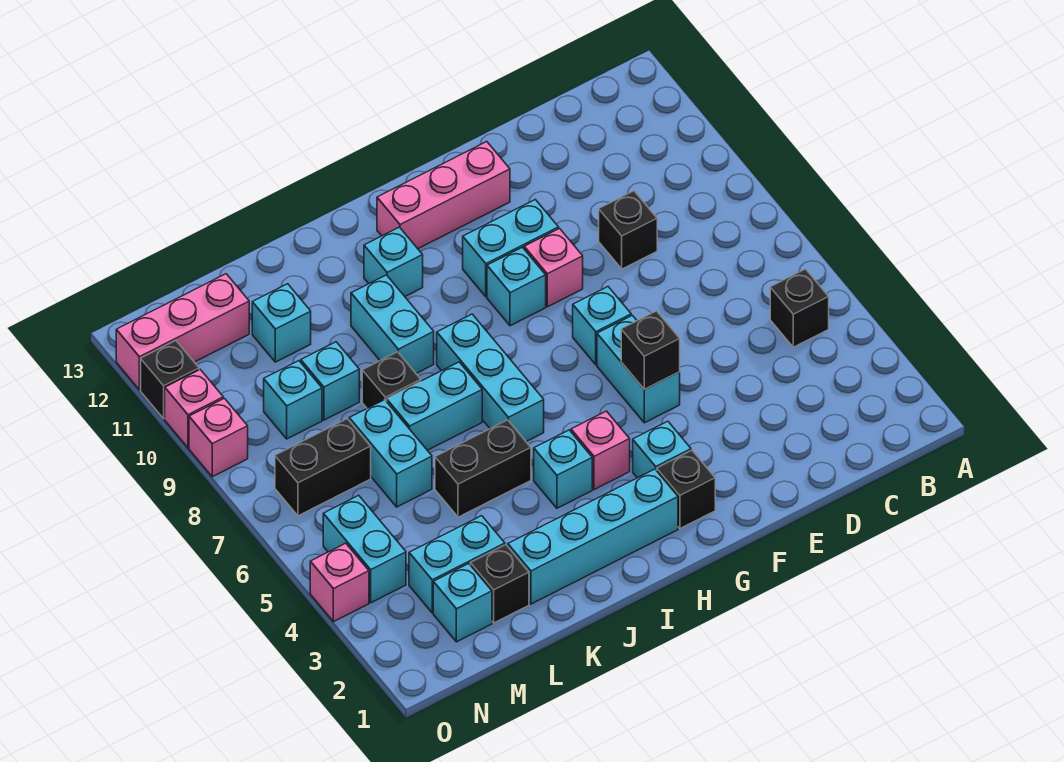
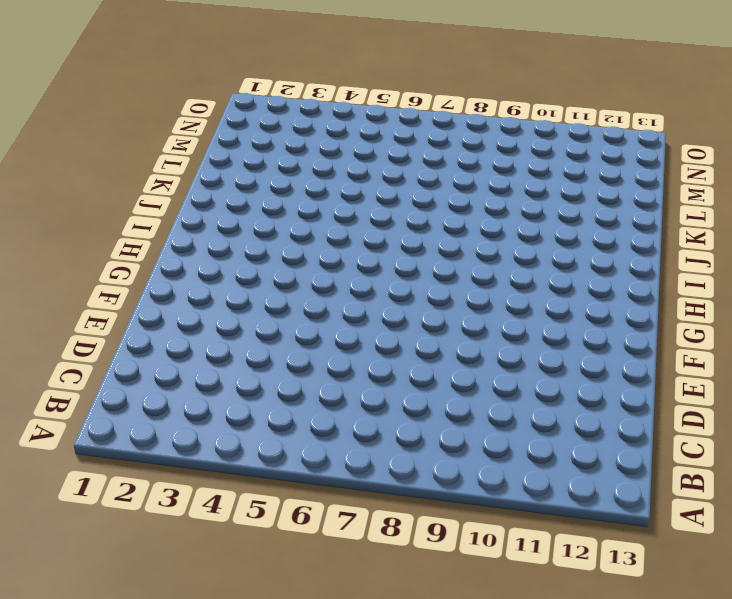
none -> black 1x1 brick [770,269,829,347]
none -> black 1x1 brick [599,191,657,269]
none -> cyan 1x2 brick [597,315,680,423]
none -> cyan 1x1 brick [573,287,631,365]

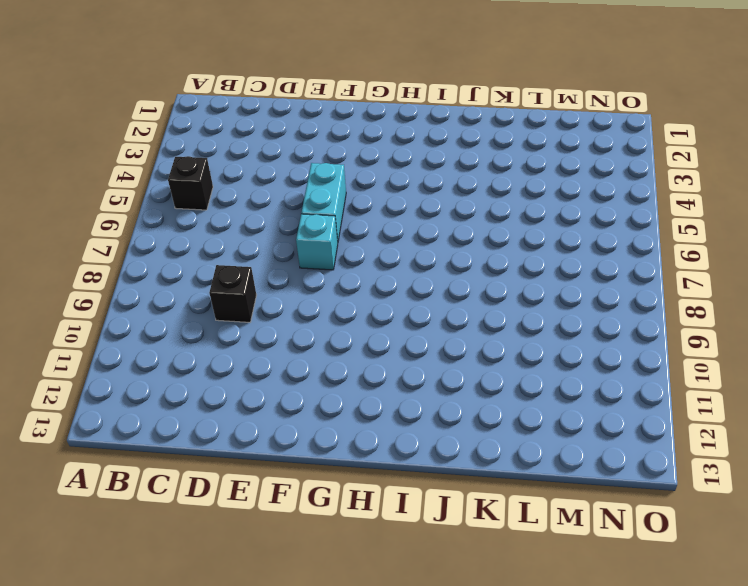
none -> pink 1x1 brick [524,229,583,307]
none -> cyan 1x2 brick [463,200,559,297]
none -> pink 1x3 brick [377,142,510,249]
none -> black 1x1 brick [657,450,715,528]

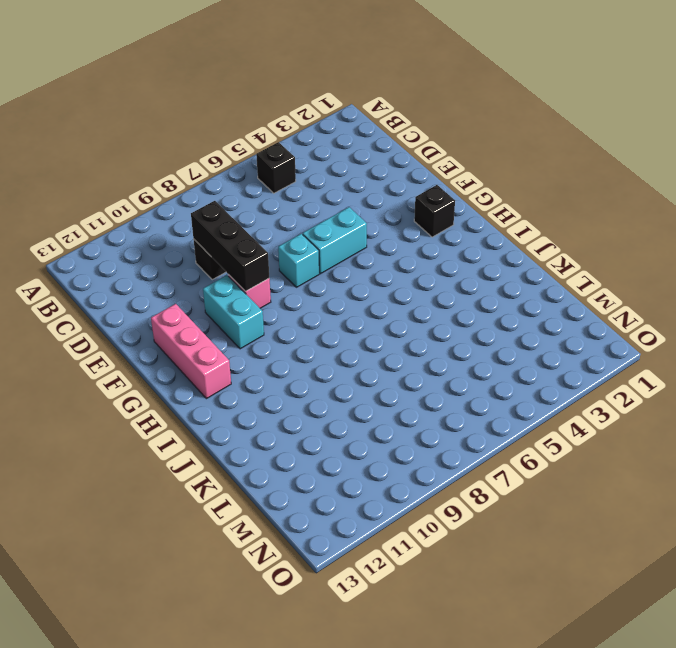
black 1x3 brick [191,201,269,291] -> none
none -> cyan 1x1 brick [633,421,691,478]
none -> cyan 1x1 brick [487,247,546,326]
none -> cyan 1x4 brick [508,469,678,604]
none -> pink 1x1 brick [571,411,630,490]

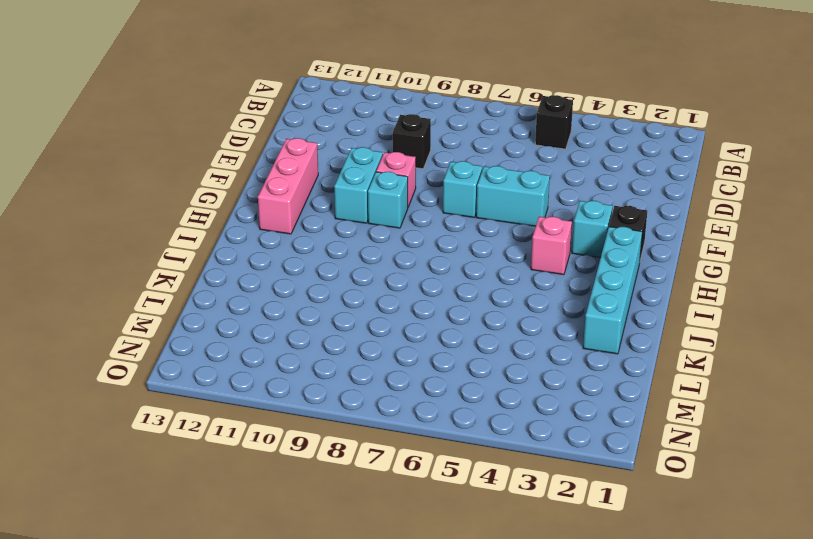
none -> cyan 1x1 brick [534,430,592,508]
none -> cyan 1x3 brick [437,314,544,441]
none -> cyan 1x1 brick [364,227,423,296]
none -> black 1x2 brick [435,420,531,517]

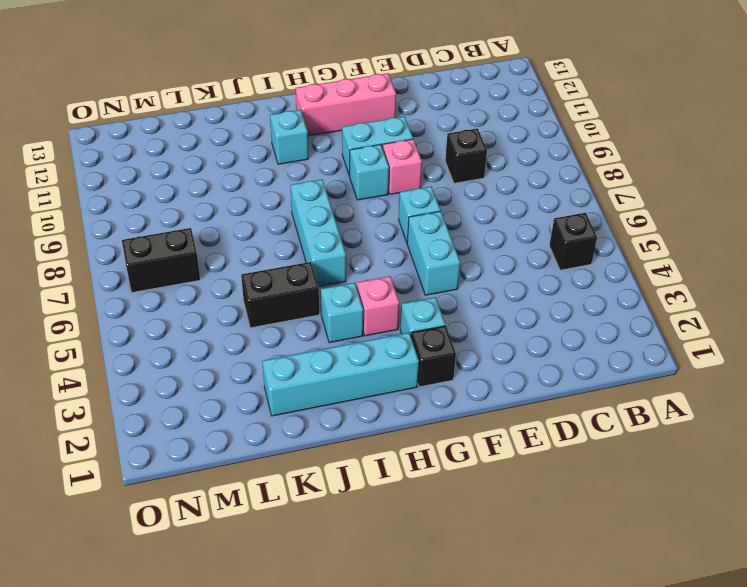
none -> cyan 1x2 brick [387,362,482,450]
none -> cyan 1x2 brick [351,275,434,373]
none -> black 1x1 brick [362,352,421,408]
none -> black 1x1 brick [471,545,529,623]

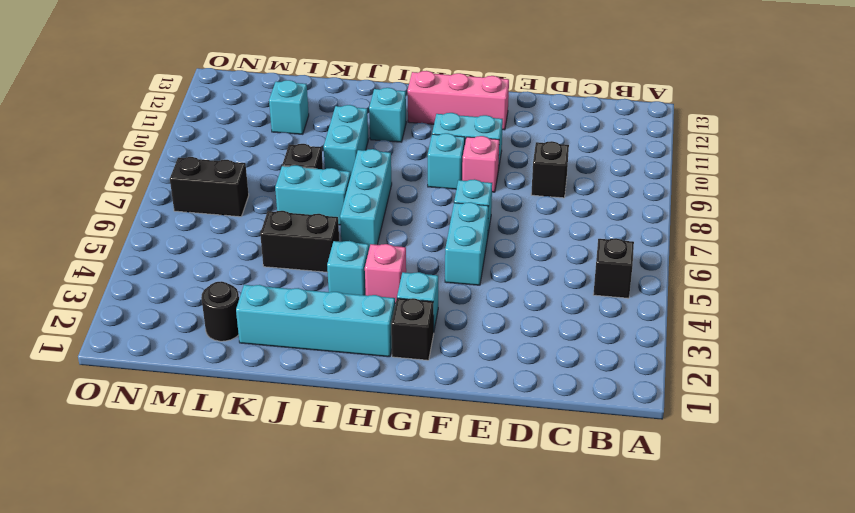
black 1x1 round brick [201,281,239,341] -> black 1x1 brick [471,545,529,623]
none -> cyan 1x2 brick [409,516,505,613]
none -> cyan 1x2 brick [349,400,432,507]
none -> cyan 1x1 brick [301,342,359,420]
none -> cyan 1x1 brick [433,564,492,642]

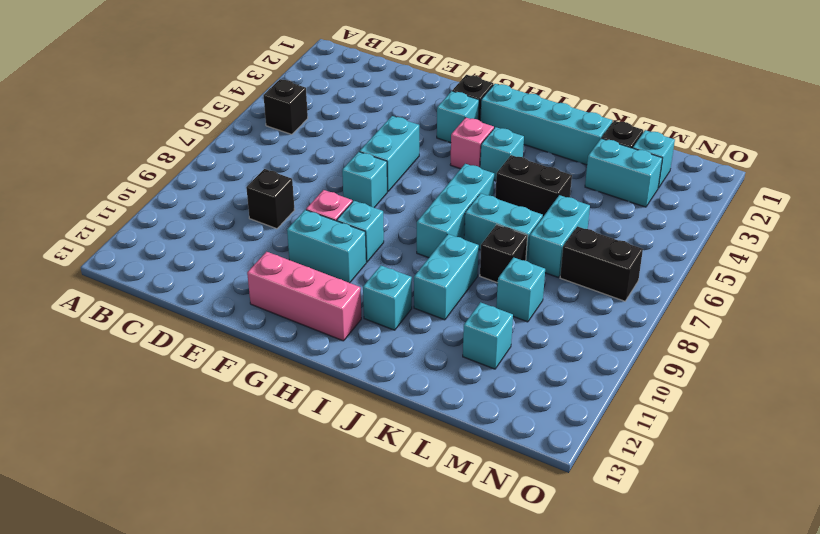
none -> cyan 1x1 brick [264,361,322,439]
none -> pink 1x3 brick [116,274,249,390]
none -> cyan 1x2 brick [323,495,406,603]
none -> pink 1x1 brick [310,543,369,622]

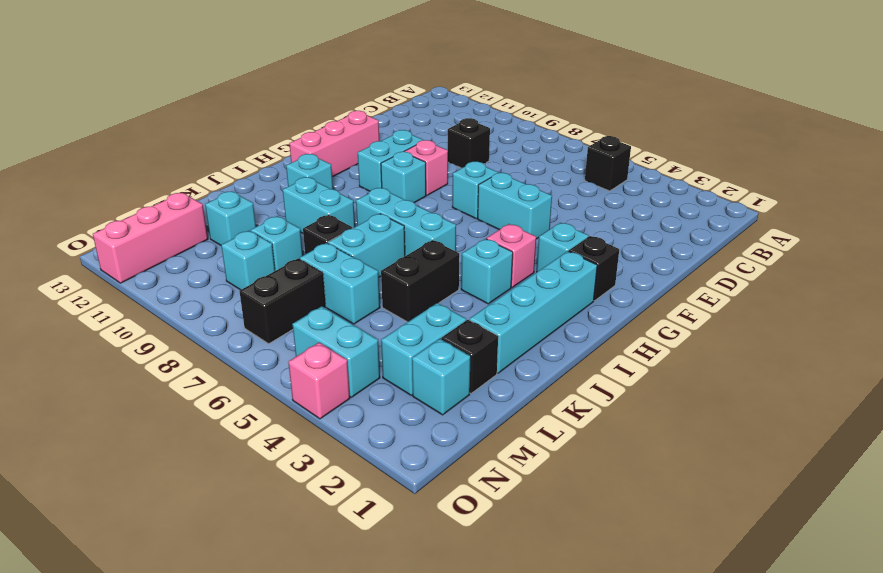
none -> pink 1x1 brick [189,398,248,477]
none -> pink 1x1 brick [165,370,223,448]
none -> black 1x1 brick [141,341,199,419]
none -> black 1x1 brick [621,311,680,389]

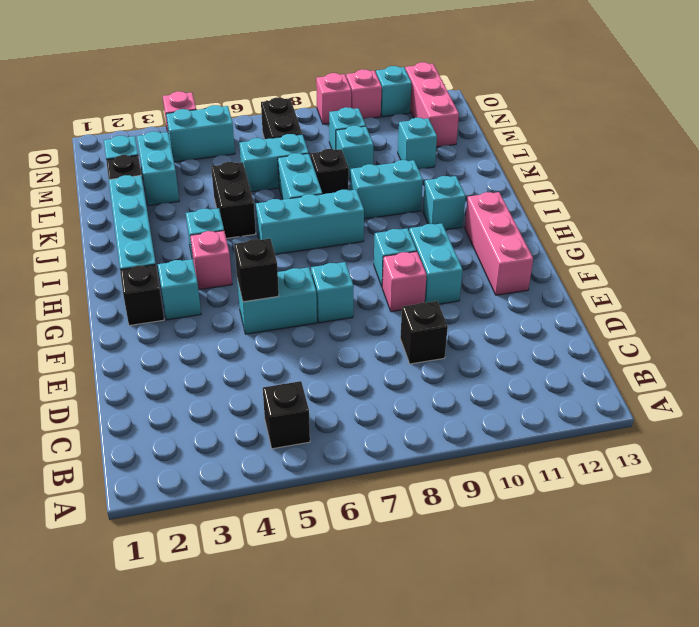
cyan 1x1 brick [376,66,412,117] -> black 1x1 brick [141,341,199,419]

